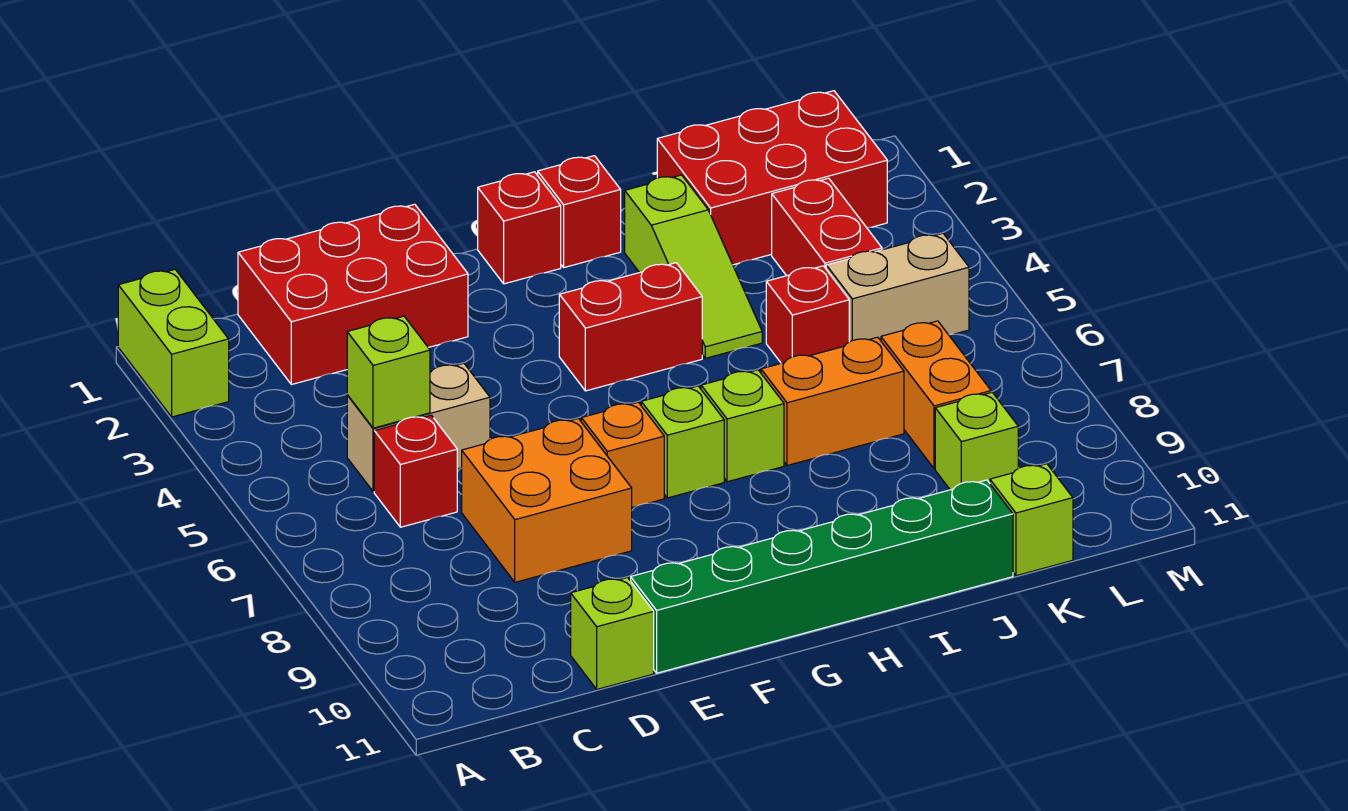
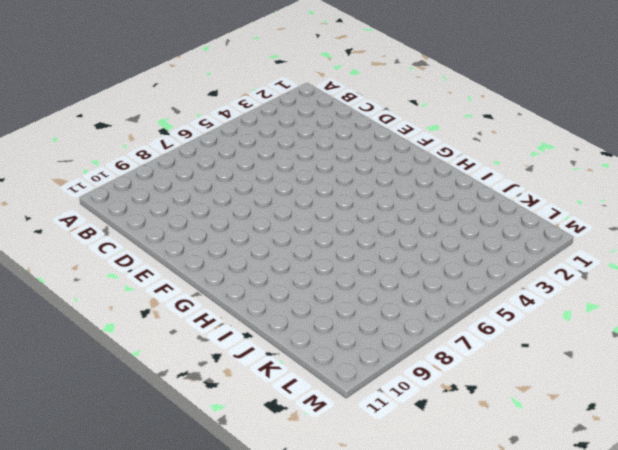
none -> lime 1x2 brick [118,269,229,417]
none -> red 2x3 brick [238,204,468,385]
none -> tan 1x2 brick [347,363,490,492]

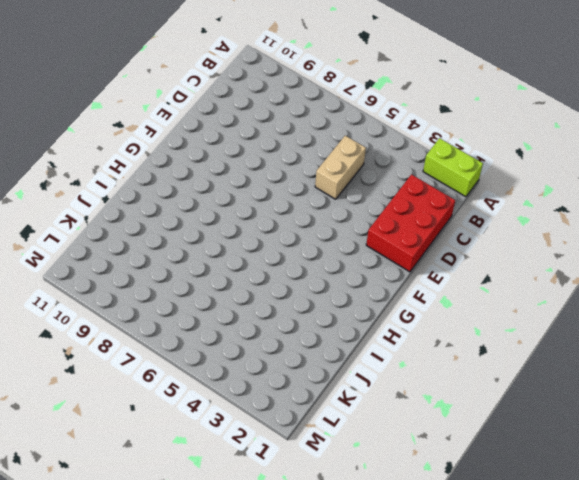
none -> red 1x1 brick [374,415,457,527]
none -> orange 2x2 brick [462,418,632,582]
none -> lime 1x1 brick [571,578,654,689]

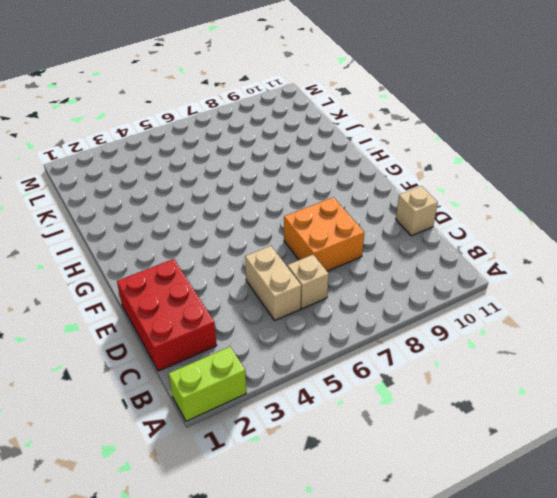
tan 1x1 brick [288,255,329,309] -> red 1x1 brick [374,415,457,527]
tan 1x1 brick [396,186,438,236] -> lime 1x1 brick [571,578,654,689]
none -> green 1x6 brick [631,480,1013,673]
none -> orange 1x1 brick [581,402,664,508]
none -> red 1x1 brick [478,172,561,284]

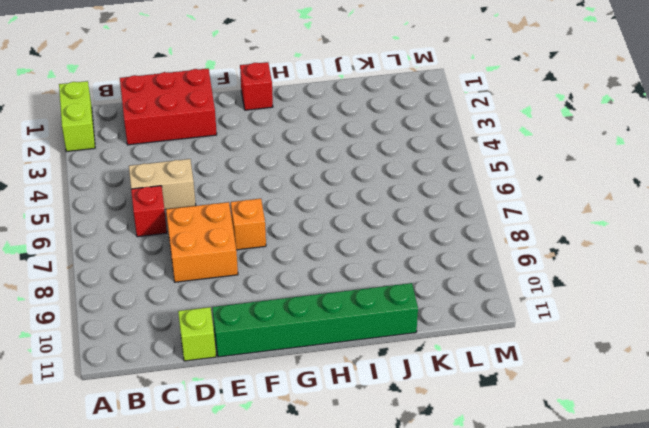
none -> red 1x2 brick [559,263,702,391]
none -> lime 1x1 brick [641,386,724,498]
none -> red 1x1 brick [538,156,621,267]

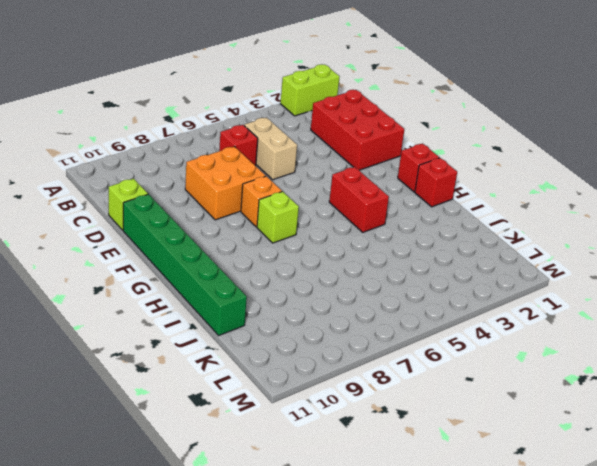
none -> lime 1x1 brick [701,370,784,482]
none -> lime 1x3 slope [625,175,762,358]
none -> orange 1x2 brick [761,337,904,465]

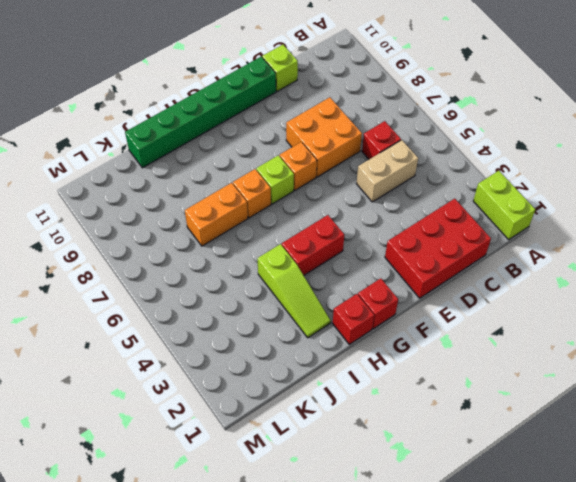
orange 1x1 brick [233,169,271,218] -> lime 1x1 brick [701,370,784,482]
lime 1x3 slope [257,244,331,338] -> lime 1x3 slope turned to [625,175,762,358]
none -> red 2x3 brick [657,91,887,265]
none -> red 1x1 brick [766,266,849,363]
none -> red 1x2 brick [772,178,882,276]

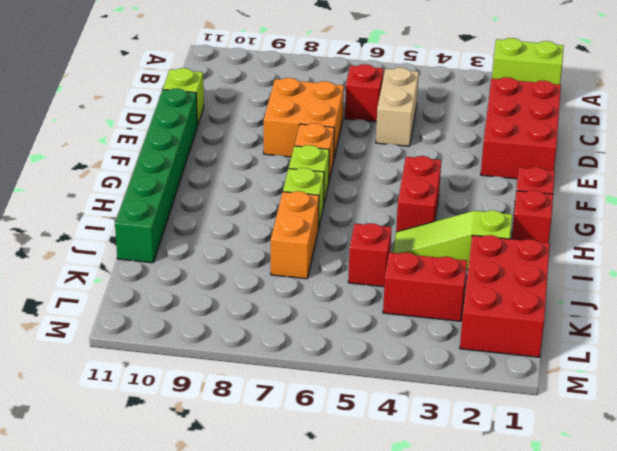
none -> tan 1x2 brick [826,233,969,342]
none -> orange 1x2 brick [881,321,991,469]
none -> lime 1x1 brick [935,393,1018,490]

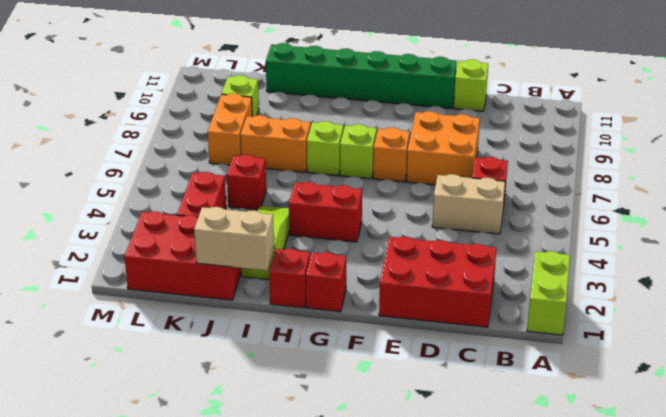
tan 1x2 brick [194,207,274,271] -> tan 1x2 brick moved to [826,233,969,342]
none -> lime 1x1 brick [990,464,1073,576]
none -> lime 1x1 brick [347,316,430,428]

